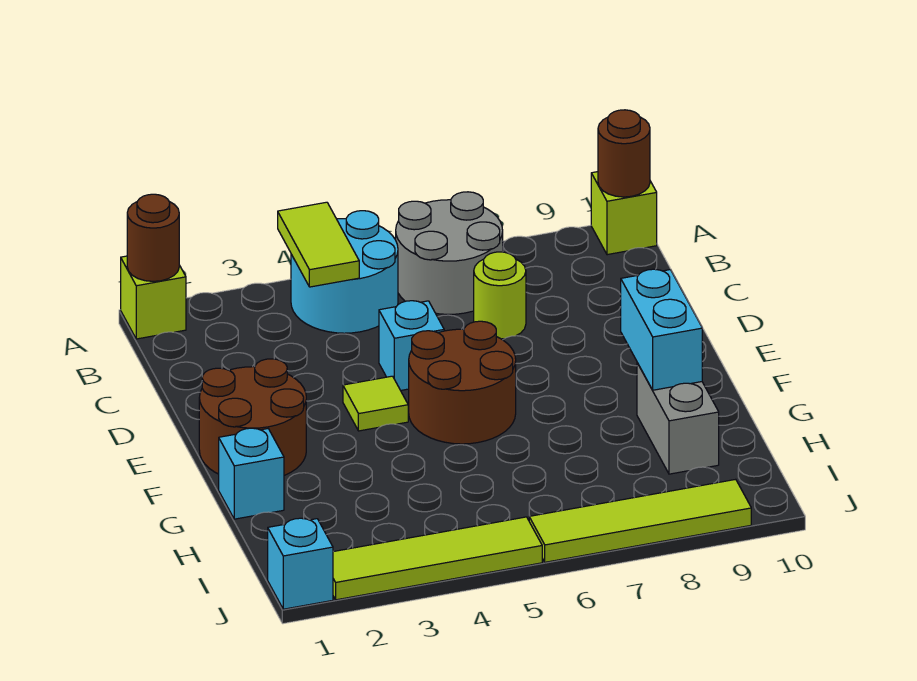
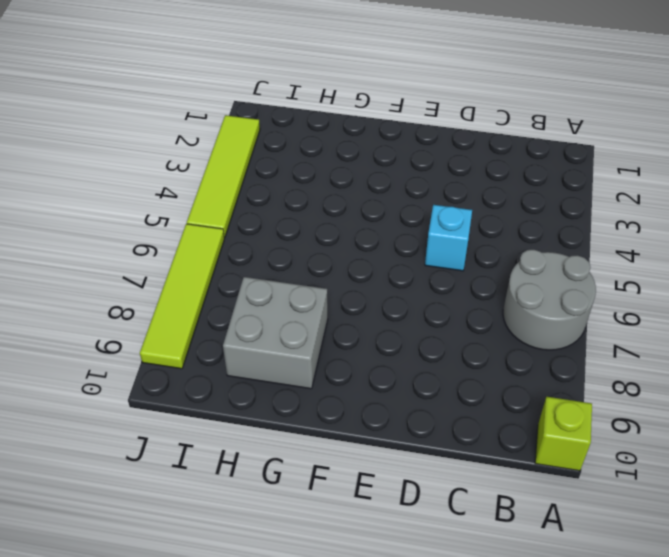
grey 2x2 brick [223,277,328,389] -> grey 1x2 brick [637,363,719,474]
none -> lime 1x1 brick [121,256,186,339]
none -> cyan 2x2 round brick [291,211,398,333]
none -> lime 1x1 round brick [474,252,526,339]

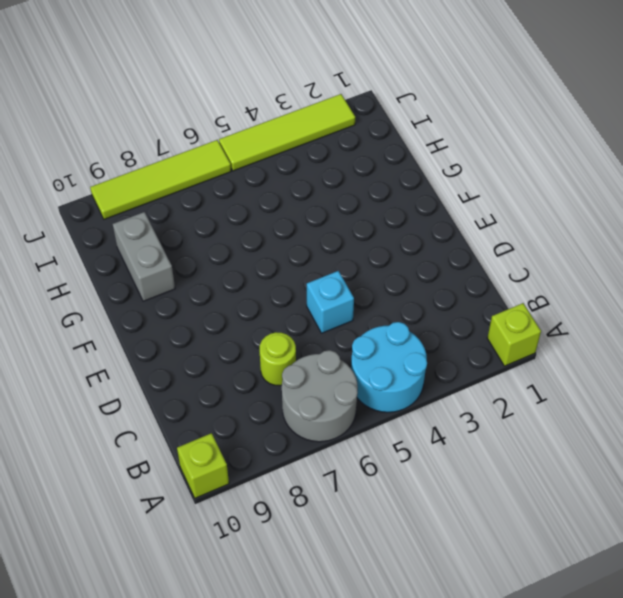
none -> brown 2x2 round brick [199,359,306,476]
none -> lime 1x1 tile [343,376,408,431]
none -> brown 2x2 round brick [409,321,516,444]

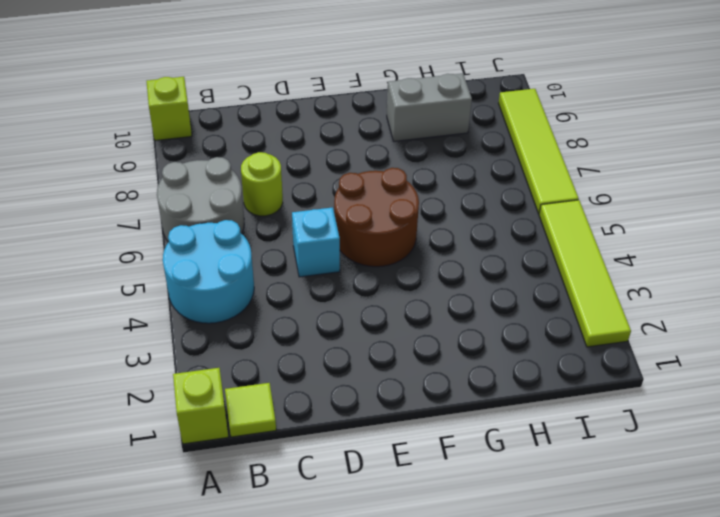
lime 1x1 tile [225,383,276,437] -> lime 1x1 tile moved to [343,376,408,431]
none -> brown 2x2 round brick [199,359,306,476]
none -> cyan 1x1 brick [219,428,284,519]
none -> cyan 1x1 brick [268,518,333,609]

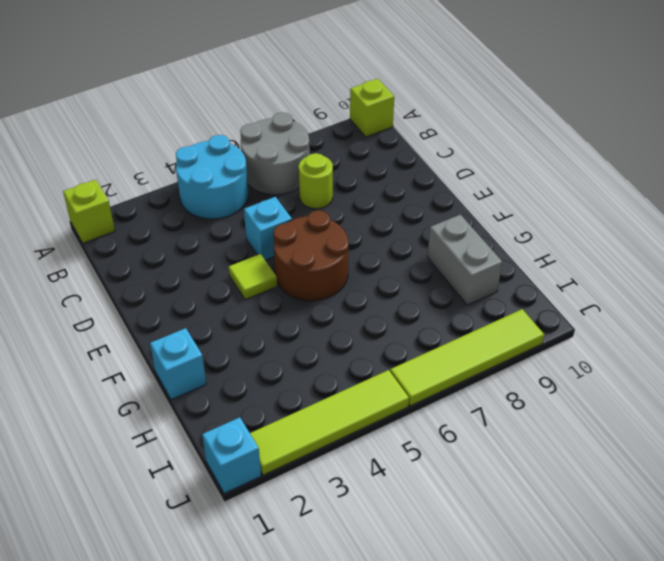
none -> brown 2x2 round brick [199,359,306,476]
none -> brown 1x1 round brick [127,194,179,281]
none -> lime 1x2 tile [278,202,359,287]

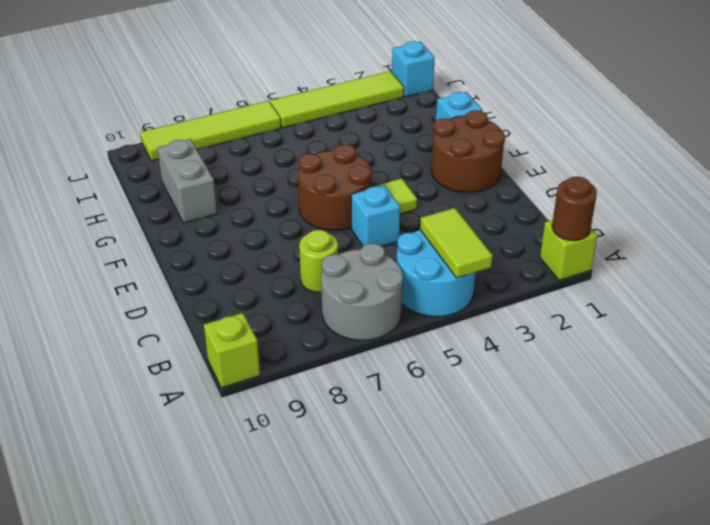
none -> brown 1x1 round brick [598,110,650,197]
none -> cyan 1x2 brick [621,269,702,390]

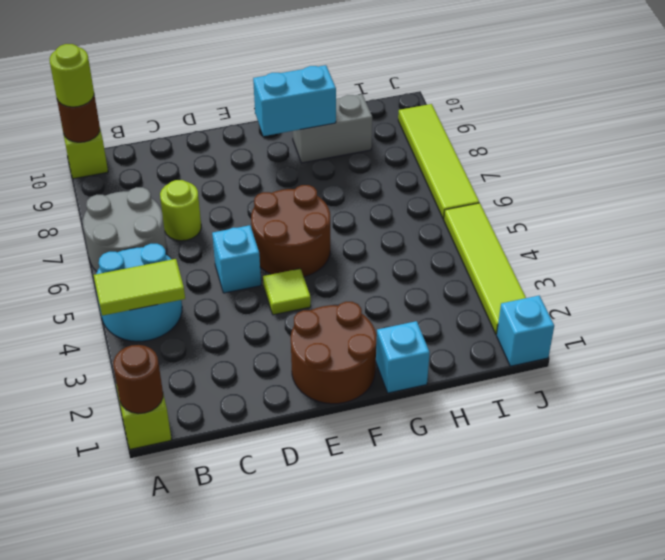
lime 1x1 round brick [50,44,94,107] -> none

